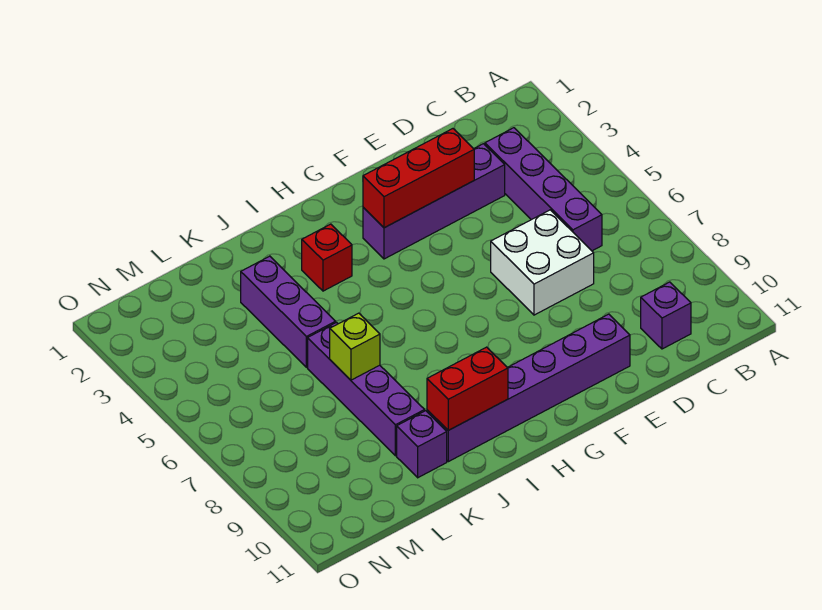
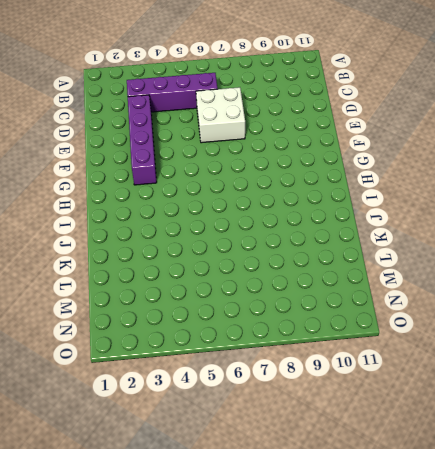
none -> purple 1x1 brick [641,282,691,349]
none -> purple 1x6 brick [427,314,630,462]
none -> red 1x1 brick [302,224,352,291]

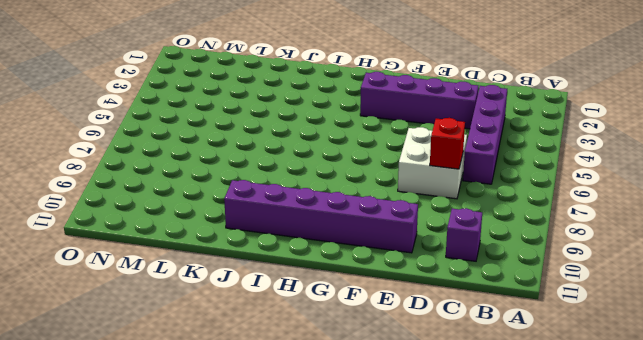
red 1x1 brick [430,118,465,169] -> red 1x1 brick moved to [302,224,352,291]
none -> purple 1x3 brick [241,256,336,367]
none -> purple 1x4 brick [308,323,425,456]
none -> purple 1x1 brick [397,411,447,478]

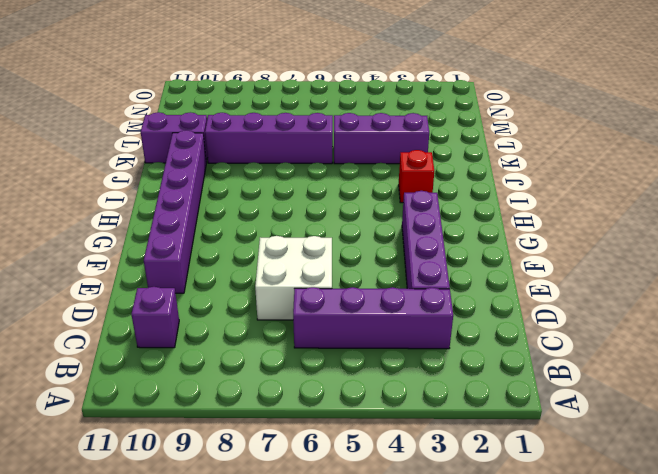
purple 1x2 brick [141,112,208,163] -> purple 1x1 brick [397,411,447,478]
none -> red 1x3 brick [363,129,474,228]
none -> red 1x2 brick [427,347,508,430]
none -> lime 1x1 brick [330,313,380,380]

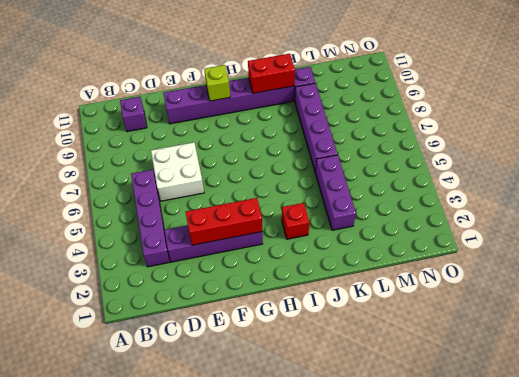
lime 1x1 brick [204,65,230,101] -> lime 1x1 brick moved to [330,313,380,380]

